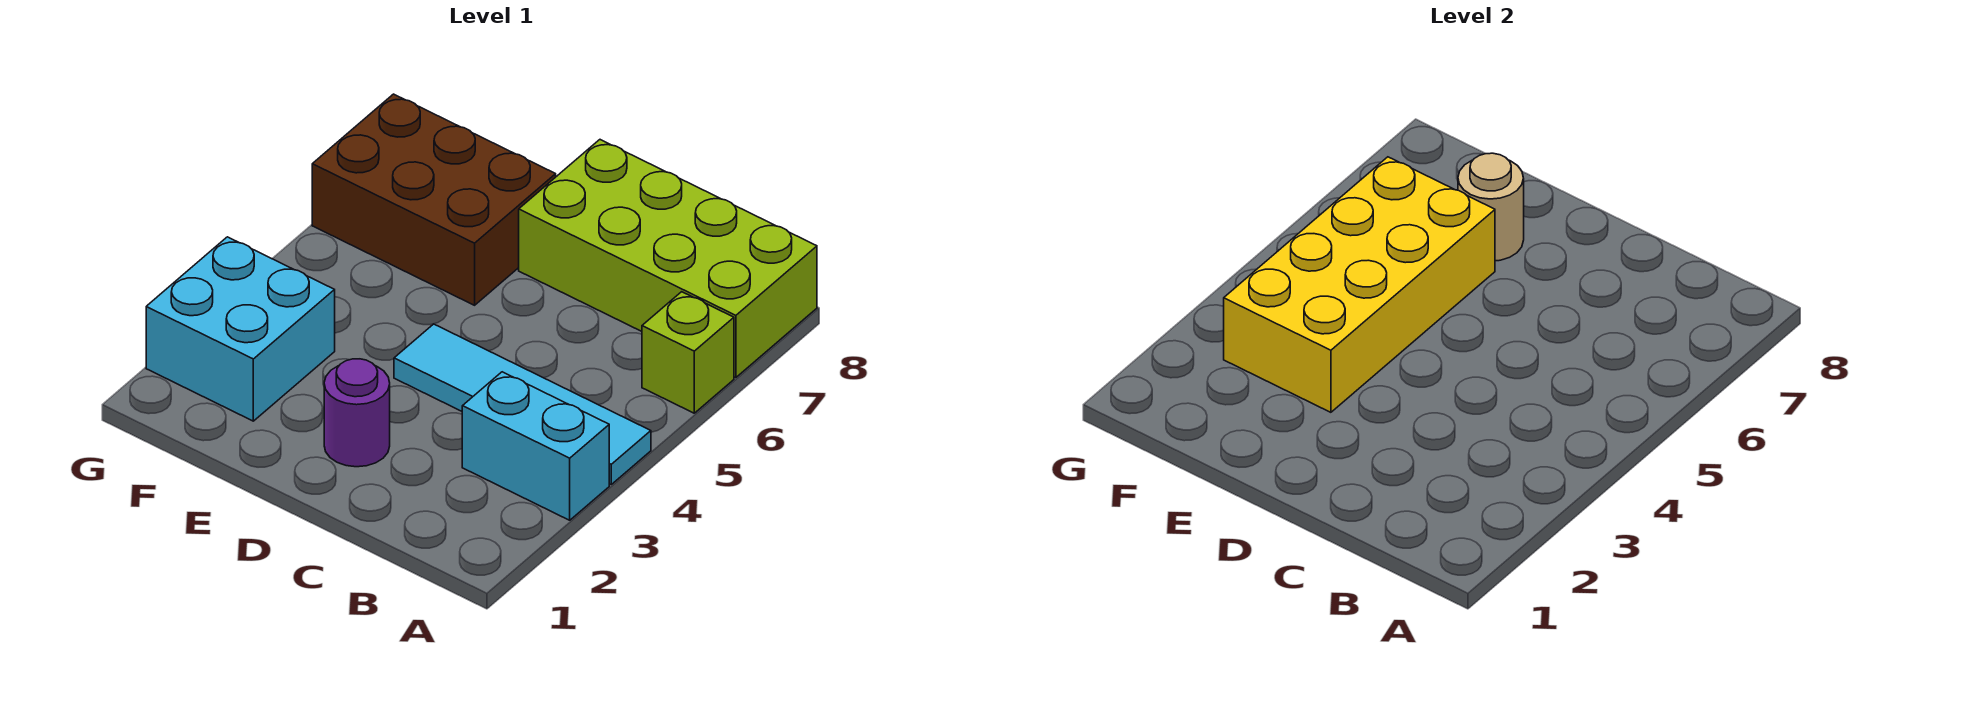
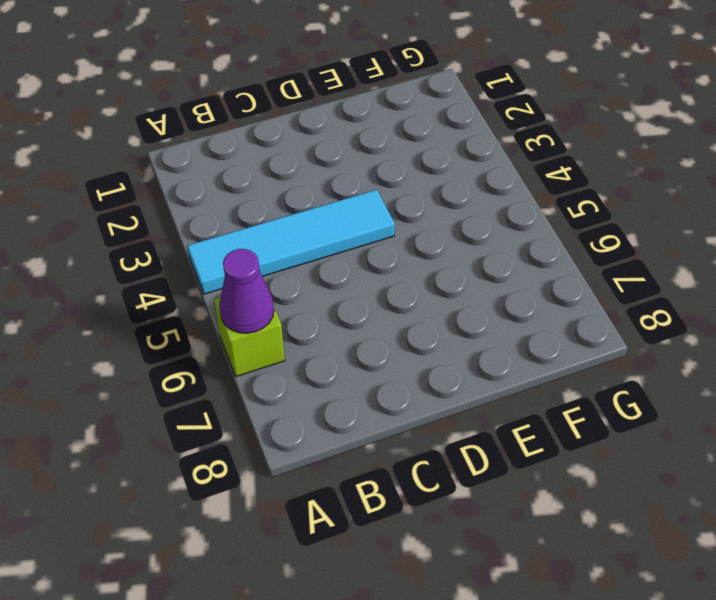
purple 1x1 cone [219,249,274,333] -> none
none -> cyan 1x2 brick [462,372,609,520]
none -> lime 2x4 brick [519,140,817,378]

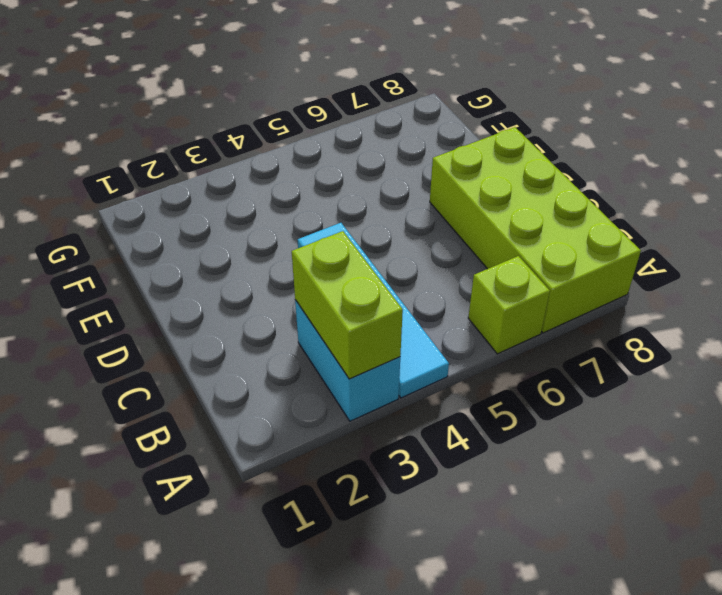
lime 1x2 brick [292,231,403,379] -> none
none -> purple 1x1 round brick [324,359,390,467]
none -> brown 2x3 brick [312,94,556,305]

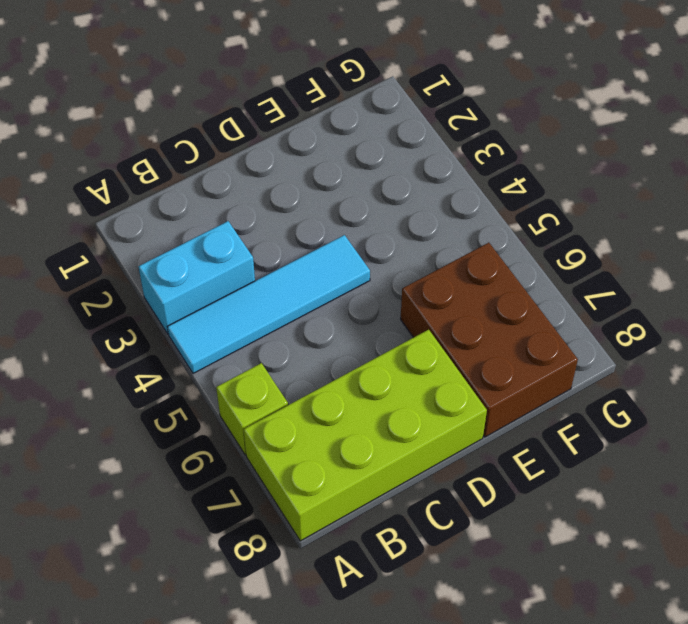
brown 2x3 brick [401,243,578,437] -> brown 2x3 brick turned to [312,94,556,305]
none -> purple 1x1 round brick [324,359,390,467]
none -> cyan 2x2 brick [146,237,335,421]

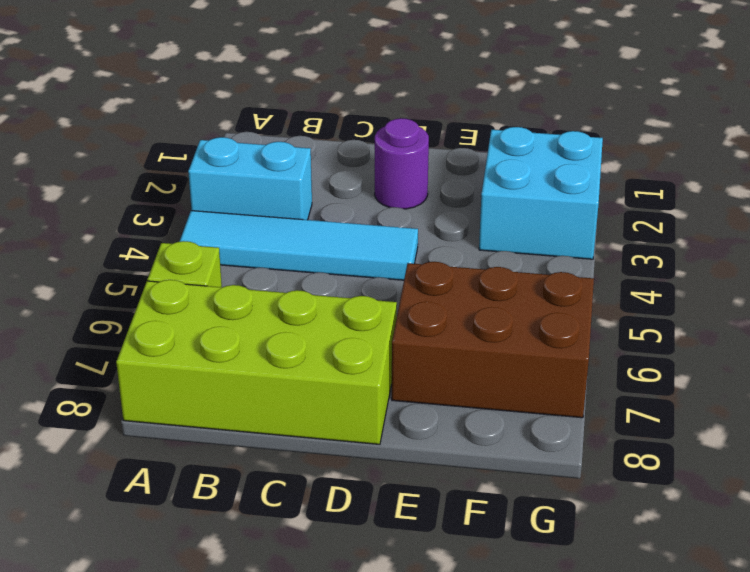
none -> yellow 2x4 brick [1224,157,1495,412]
none -> tan 1x1 round brick [1458,153,1524,261]

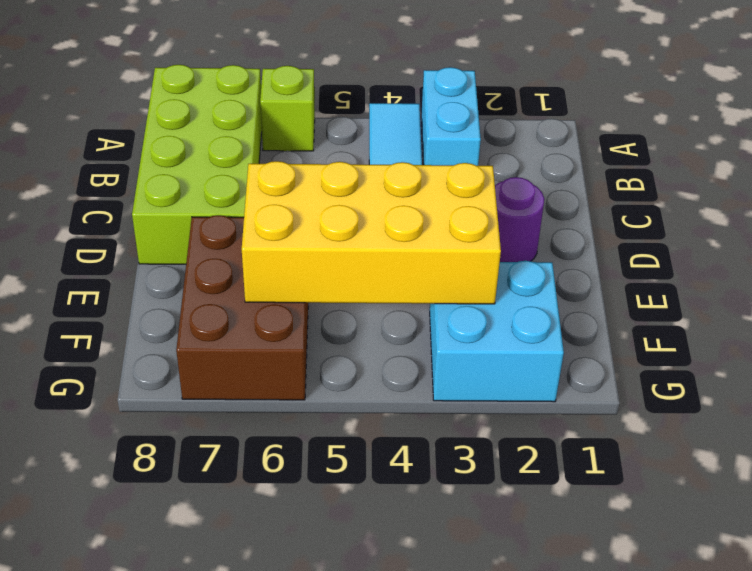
none -> tan 1x1 round brick [1458,153,1524,261]

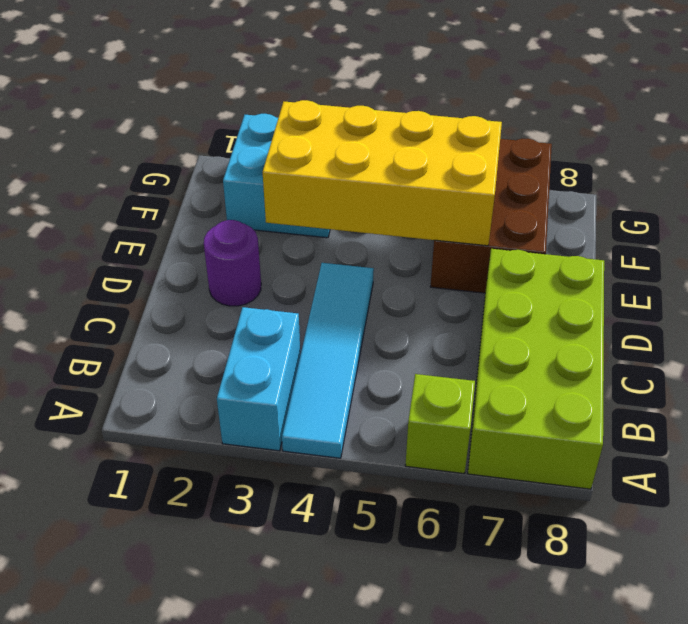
none -> tan 1x1 round brick [1458,153,1524,261]

